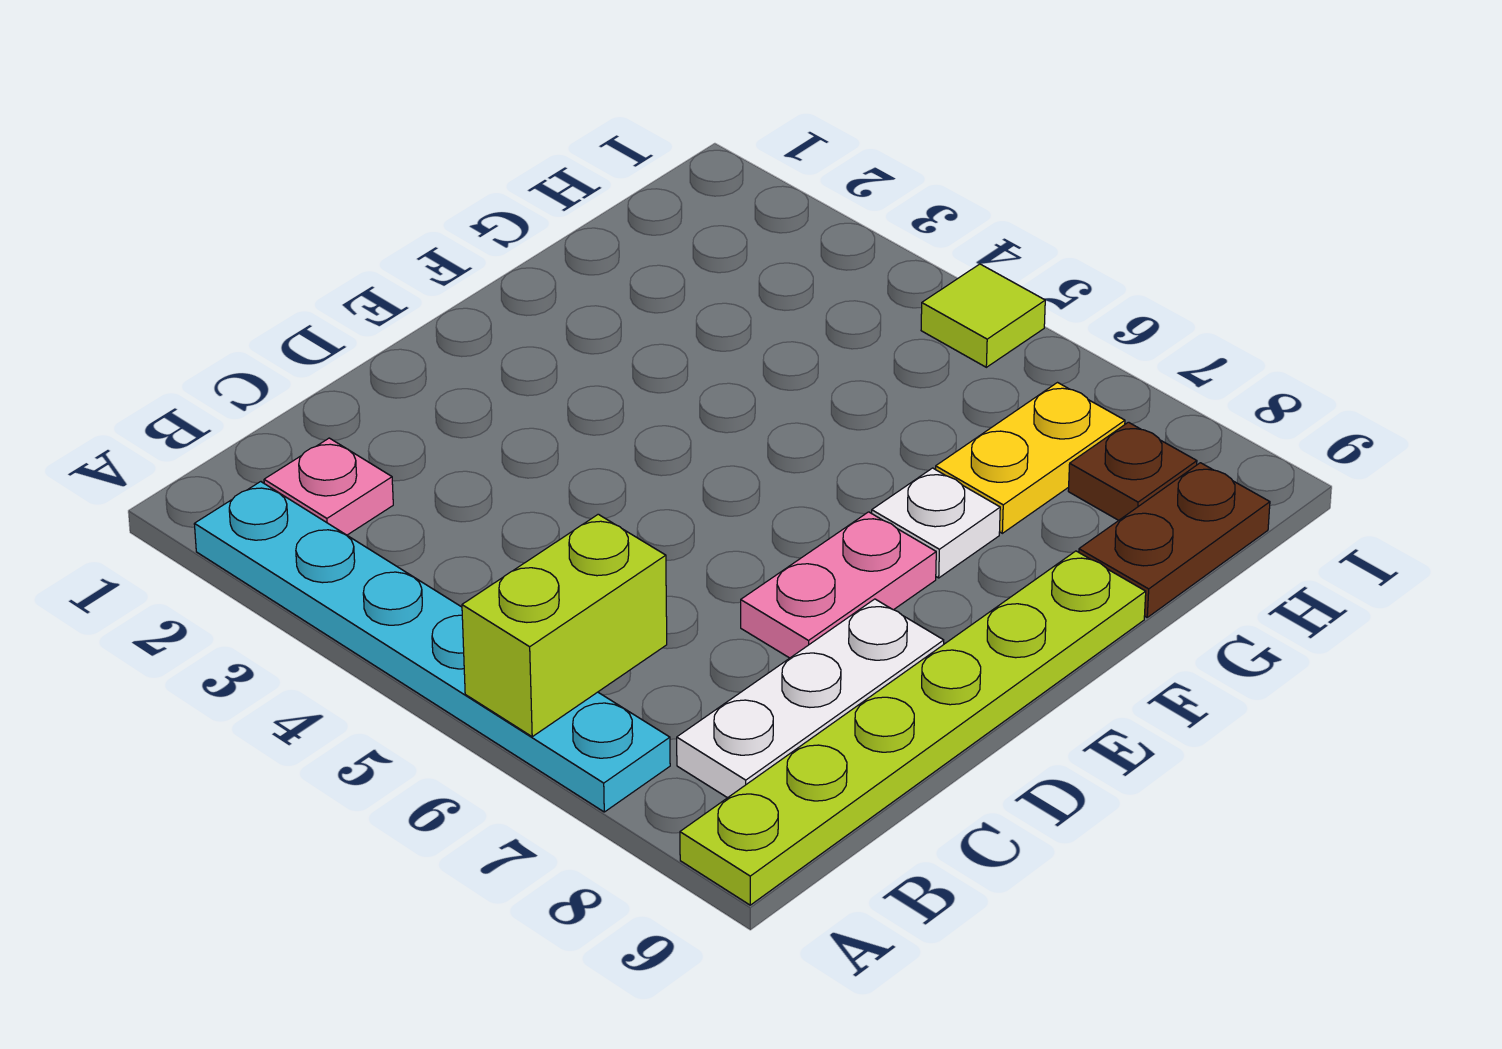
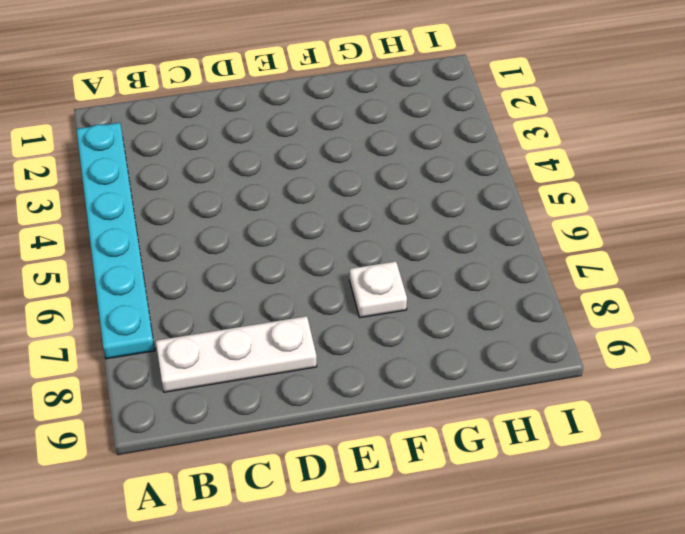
none -> lime 1x6 plate [680,551,1146,905]
none -> pink 1x1 plate [264,438,393,535]

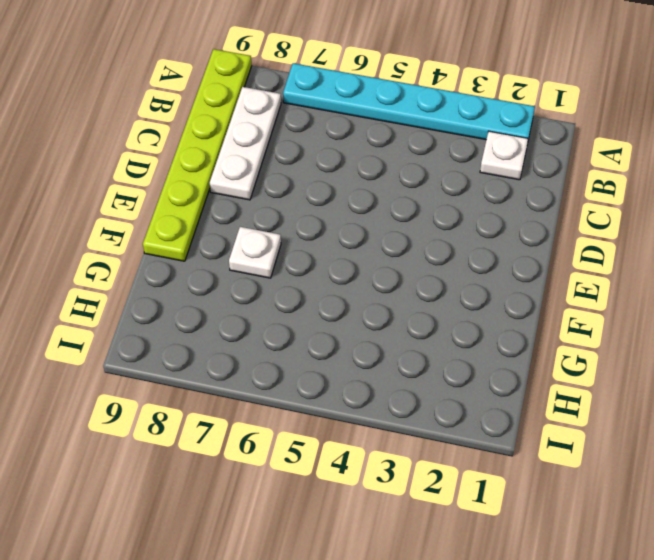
white 1x1 plate [480,131,528,180] -> pink 1x1 plate [264,438,393,535]
none -> pink 1x2 plate [741,512,936,658]
none -> yellow 1x2 plate [936,383,1125,533]

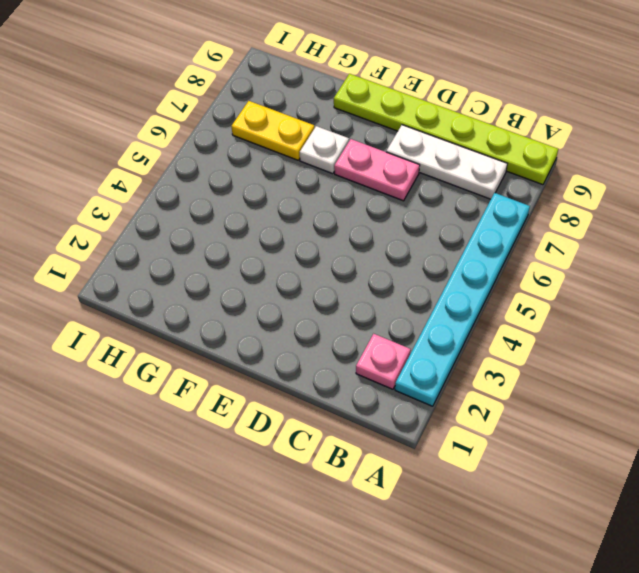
none -> brown 1x2 plate [1079,463,1270,617]
none -> brown 1x1 plate [1068,422,1197,520]

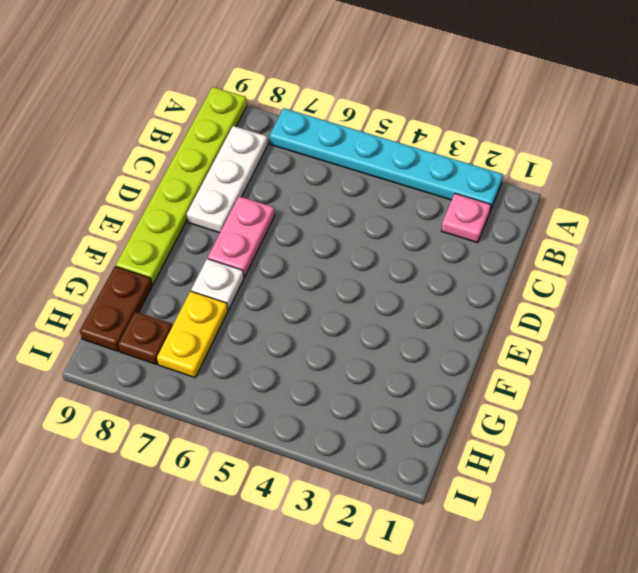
none -> lime 1x1 tile [921,264,1045,367]
none -> lime 1x2 brick [462,514,667,737]

